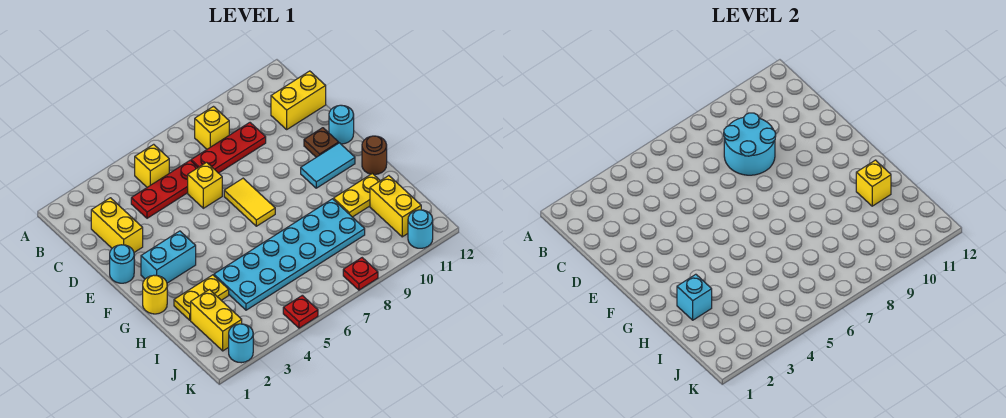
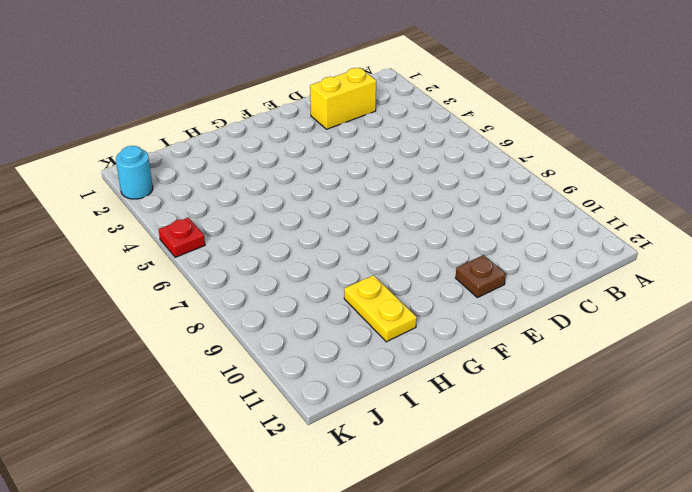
none -> yellow 1x1 brick [135,144,169,187]
none -> yellow 1x1 brick [195,107,229,149]
none -> red 1x3 plate [131,160,198,218]

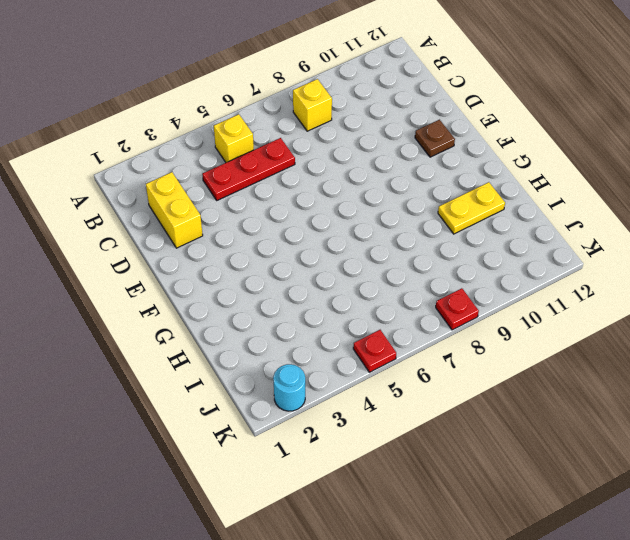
none -> red 1x3 plate [191,123,266,173]
none -> yellow 1x2 brick [271,71,326,129]
none -> yellow 1x1 brick [188,162,222,208]

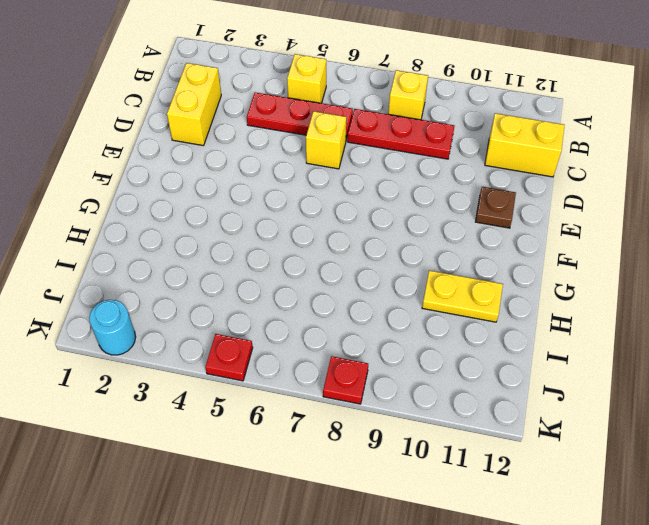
none -> cyan 1x1 round brick [110,245,134,283]
none -> yellow 1x2 tile [224,178,275,226]
none -> cyan 1x1 round brick [329,105,354,144]

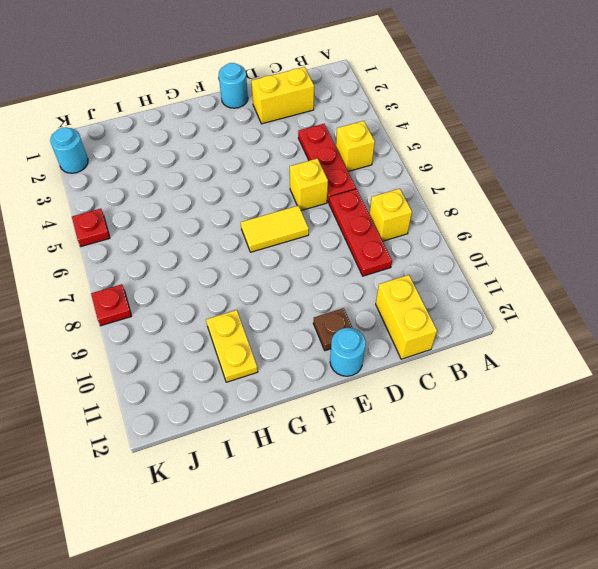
none -> cyan 1x2 brick [141,231,196,283]
none -> cyan 1x2 tile [301,143,355,188]
none -> yellow 1x1 round brick [143,275,167,314]

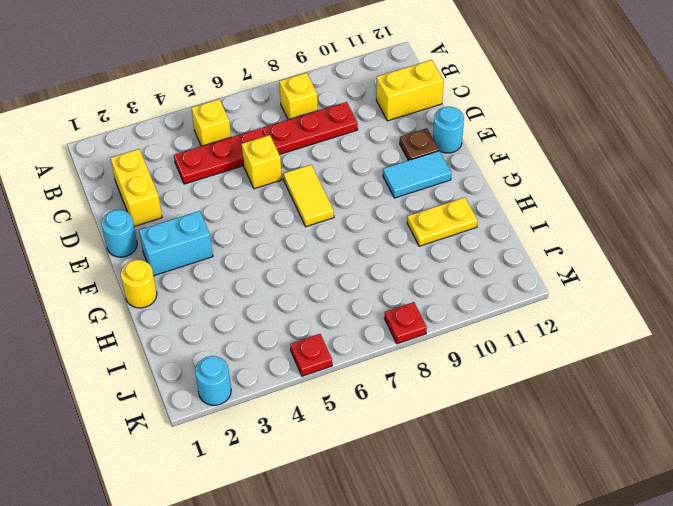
none -> brown 1x1 round brick [362,136,387,175]
none -> yellow 1x2 plate [174,275,229,320]
none -> cyan 2x6 plate [214,199,365,310]

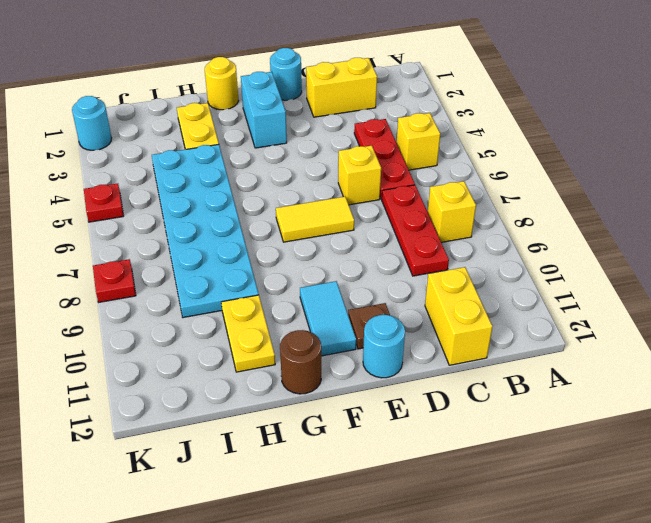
none -> yellow 1x2 brick [191,290,242,351]
none -> yellow 1x2 brick [370,176,421,237]
none -> cyan 1x1 round brick [408,210,433,248]

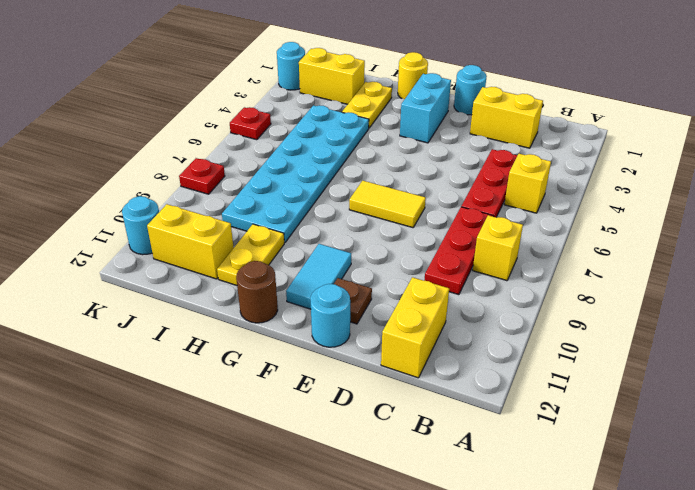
none -> yellow 1x1 brick [188,162,222,208]
none -> cyan 2x2 round brick [724,113,776,175]
none -> cyan 1x1 brick [677,274,712,320]

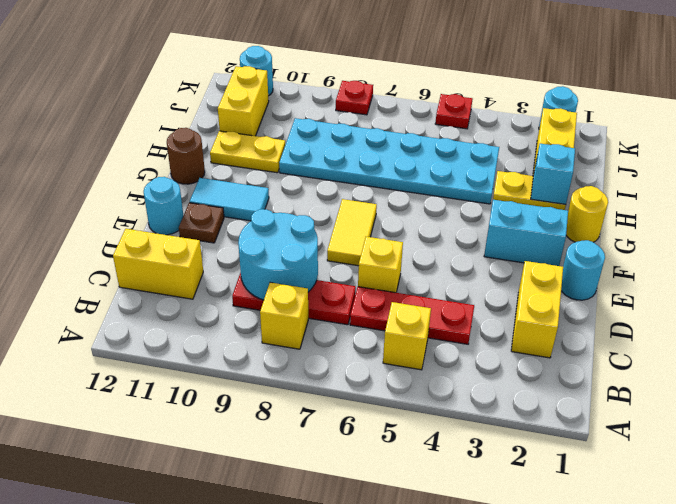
none -> yellow 1x1 brick [856,160,891,206]

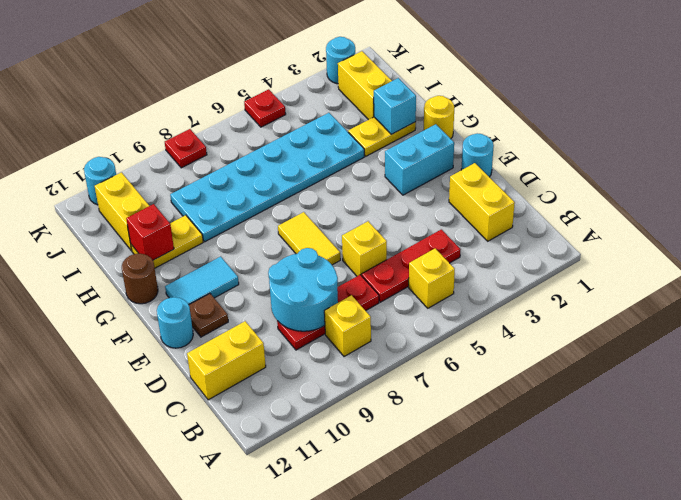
red 1x1 brick [126,204,174,260] -> yellow 1x1 brick [856,160,891,206]

